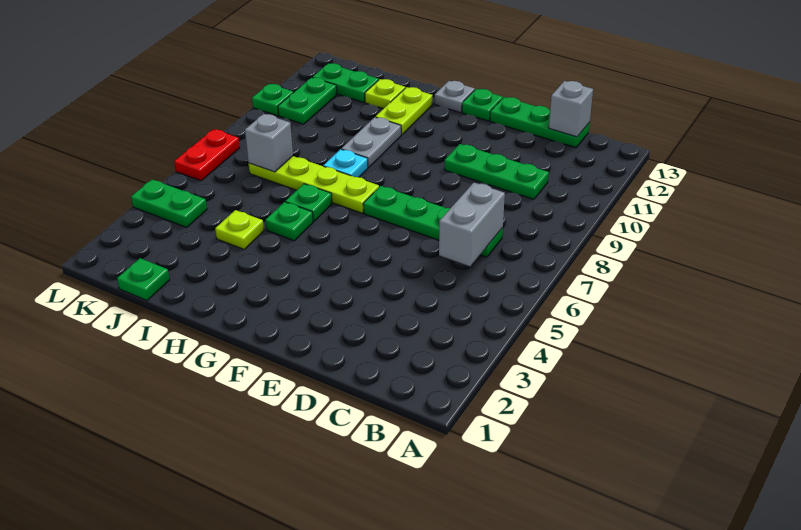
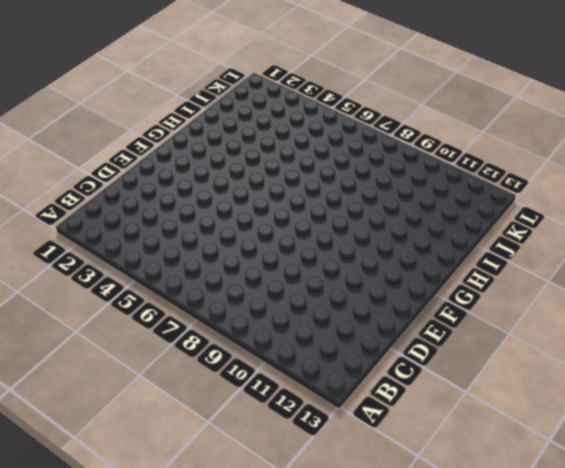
none -> green 1x4 plate [363,186,503,257]
none -> green 1x3 plate [445,144,549,199]
none -> green 1x3 plate [490,97,590,148]

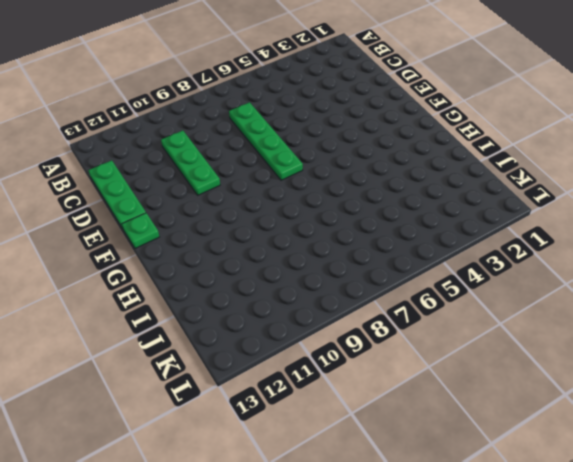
none -> lime 1x4 plate [249,156,379,213]
none -> grey 1x1 plate [434,81,475,113]
none -> green 1x1 plate [265,202,313,241]

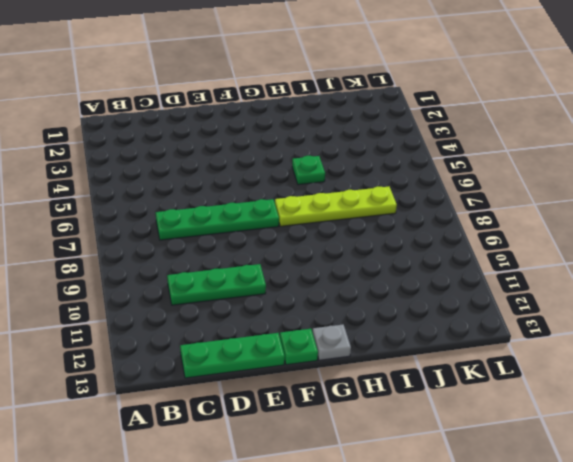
none -> green 1x1 plate [285,184,332,221]
none -> cyan 1x1 plate [323,149,368,177]
none -> grey 1x2 plate [342,117,401,168]

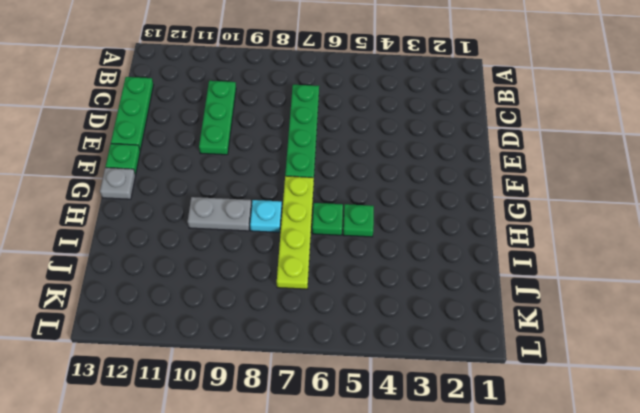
none -> lime 1x2 plate [376,87,432,135]
none -> lime 1x1 plate [215,210,264,249]
none -> lime 1x1 plate [365,79,405,109]

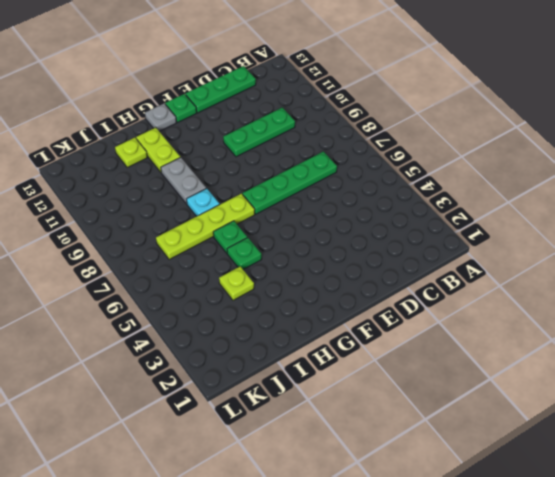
none -> green 1x1 plate [117,258,170,300]
none -> green 1x2 plate [313,63,379,103]
none -> green 1x2 plate [131,180,207,227]

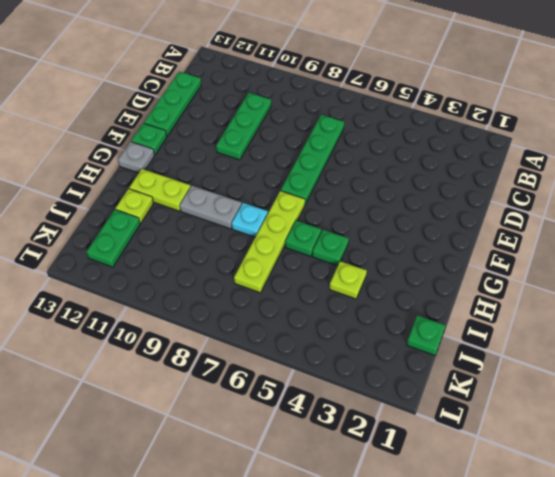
none -> green 1x2 plate [131,180,207,227]
none -> green 1x2 plate [278,77,337,124]
none -> red 1x2 plate [174,129,240,181]

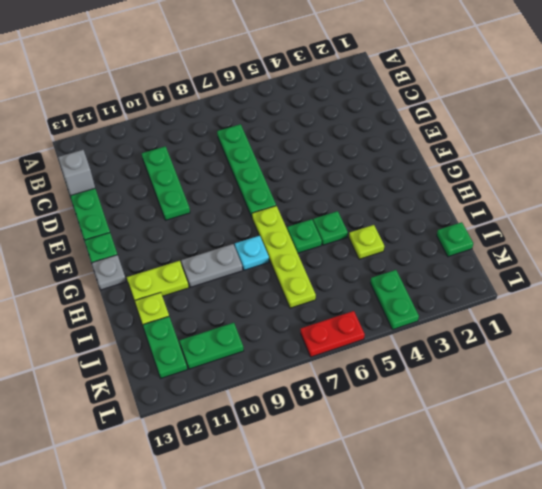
none -> green 1x1 plate [252,84,294,116]
none -> grey 1x2 brick [439,183,505,266]
none -> grey 1x1 brick [245,114,293,172]

